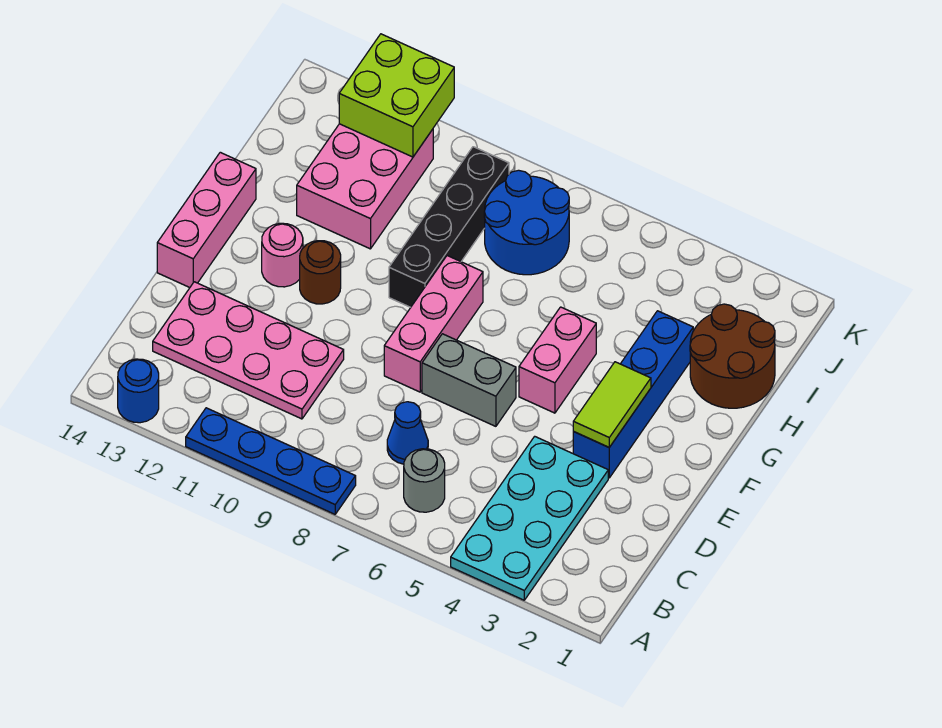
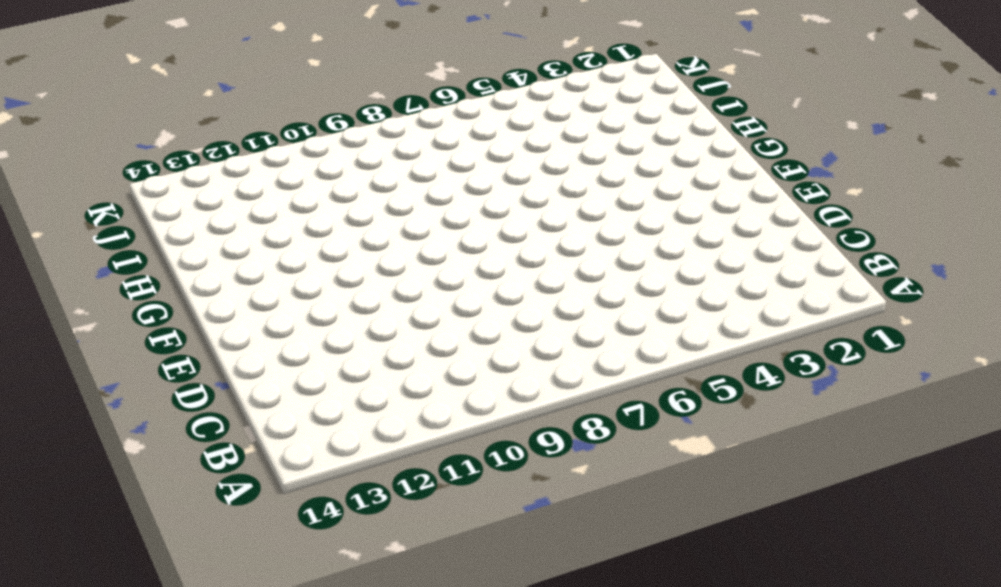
none -> cyan 2x4 plate [451,436,608,600]
none -> blue 1x4 plate [186,408,356,514]
none -> blue 1x1 round brick [118,359,159,423]

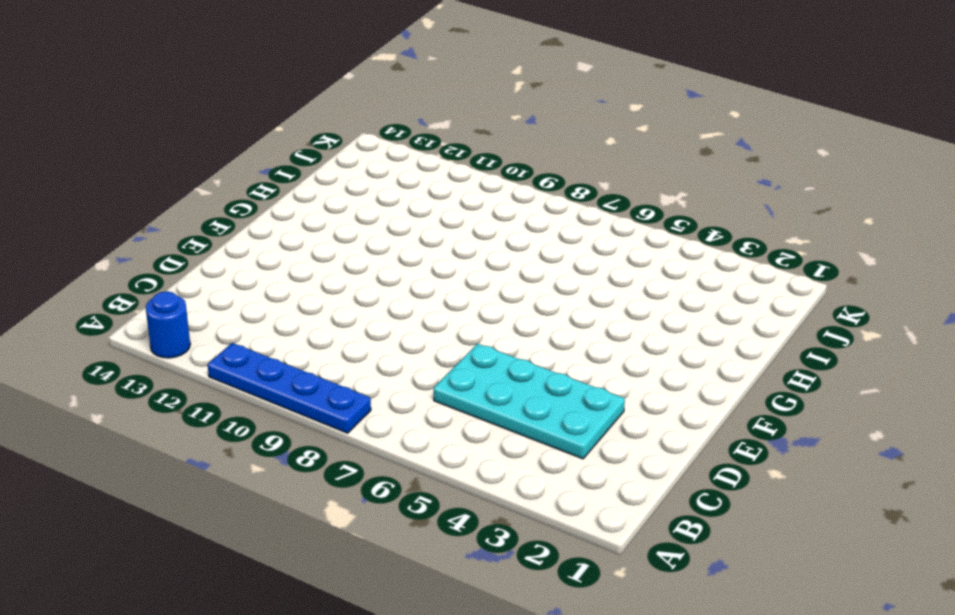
cyan 2x4 plate [434,344,625,459] -> cyan 2x4 plate turned to [451,436,608,600]
none -> grey 1x1 round brick [404,449,445,512]
none -> blue 1x1 cone [387,402,428,464]
none -> pink 2x4 plate [153,282,344,419]

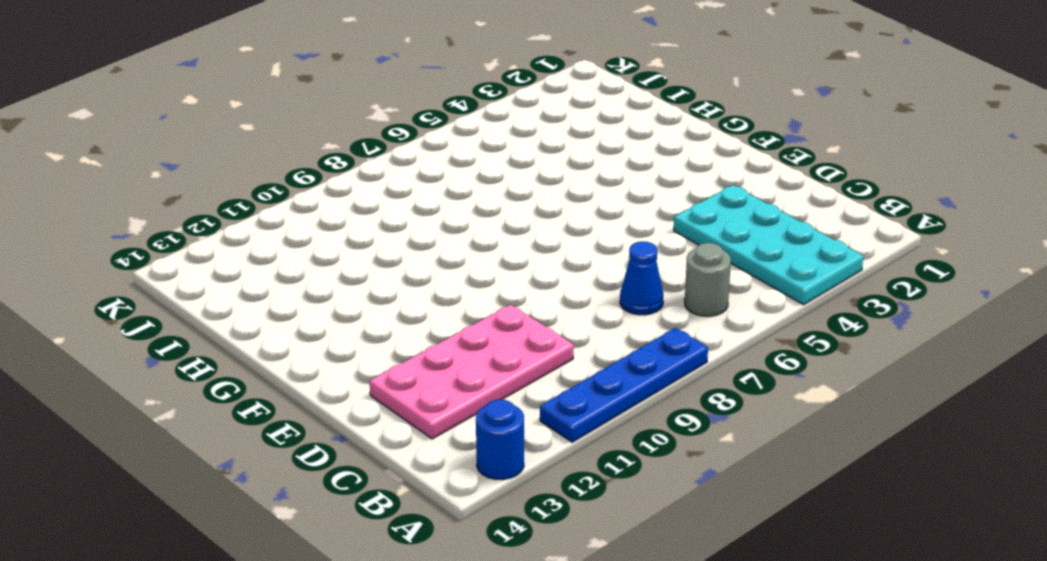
none -> blue 1x4 brick [573,311,693,478]
none -> grey 1x2 brick [422,334,516,426]
none -> pink 1x3 brick [384,256,483,392]

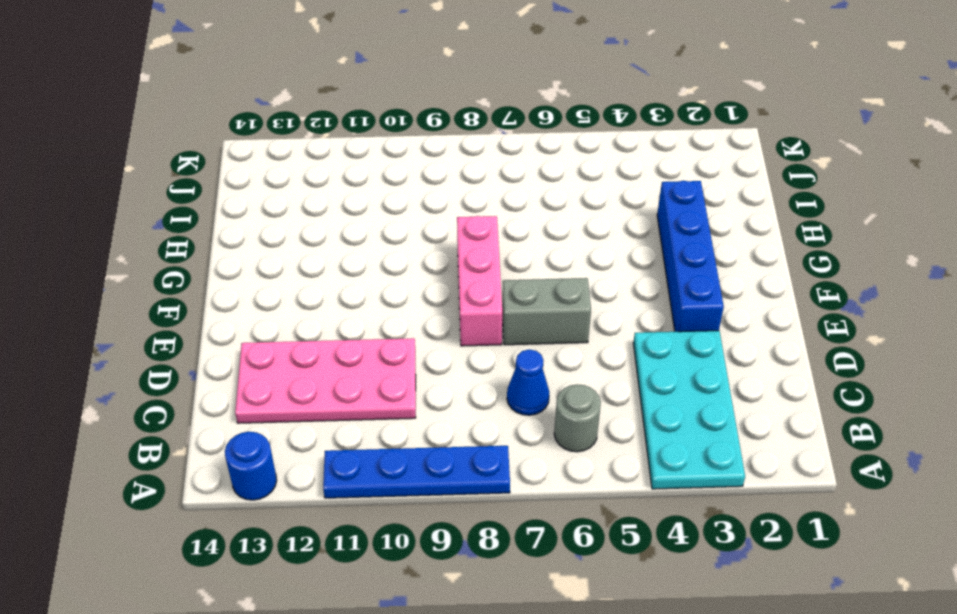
none -> pink 1x3 brick [157,152,256,288]
none -> pink 1x2 brick [519,307,596,413]
none -> brown 1x1 round brick [300,241,341,304]

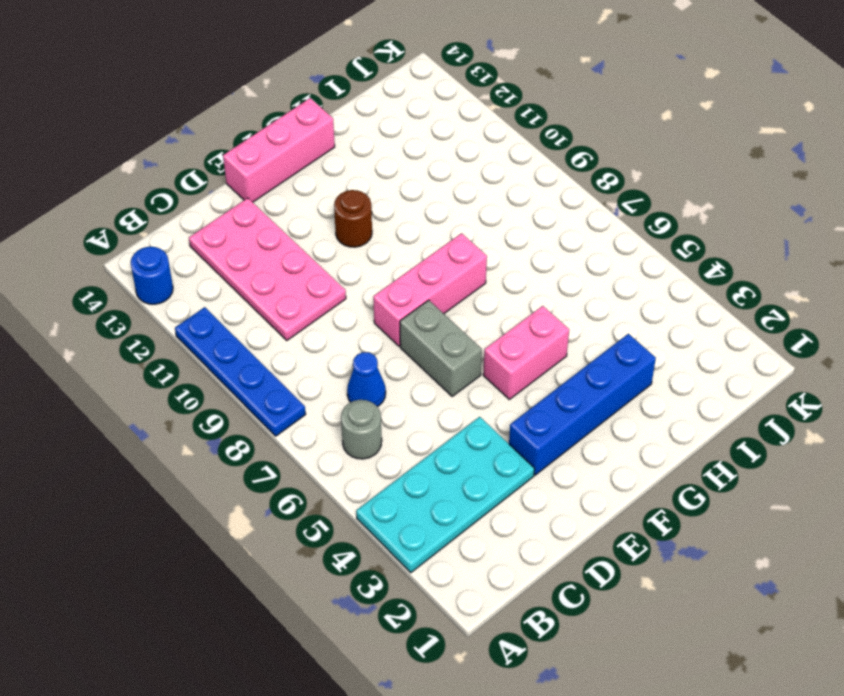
none -> pink 1x1 round brick [262,223,303,287]
none -> black 1x4 brick [389,147,509,307]
none -> brown 2x2 round brick [690,304,775,408]

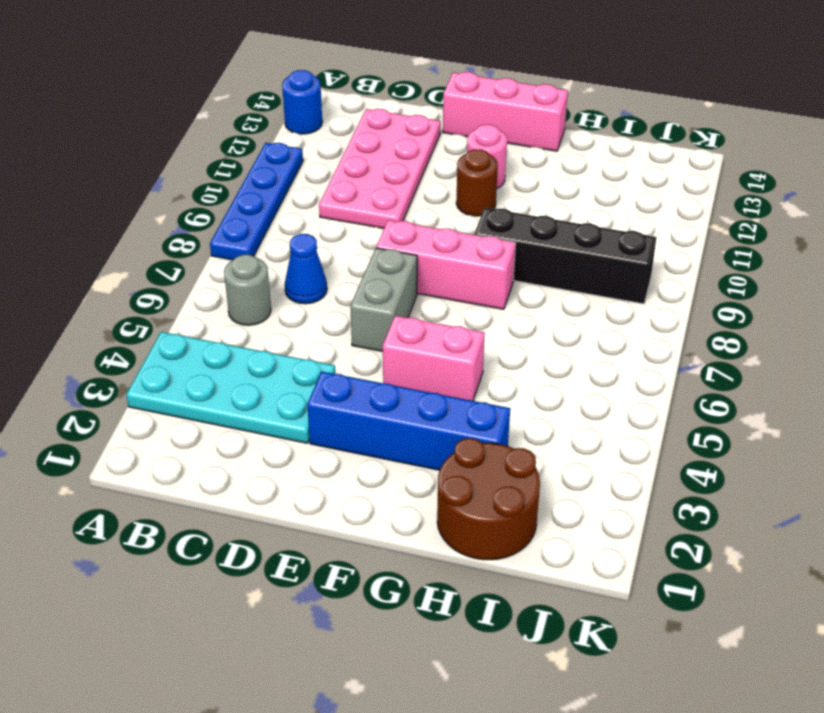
none -> pink 2x3 brick [297,124,433,249]
none -> blue 2x2 round brick [484,170,569,275]
none -> lime 1x2 tile [573,362,651,447]

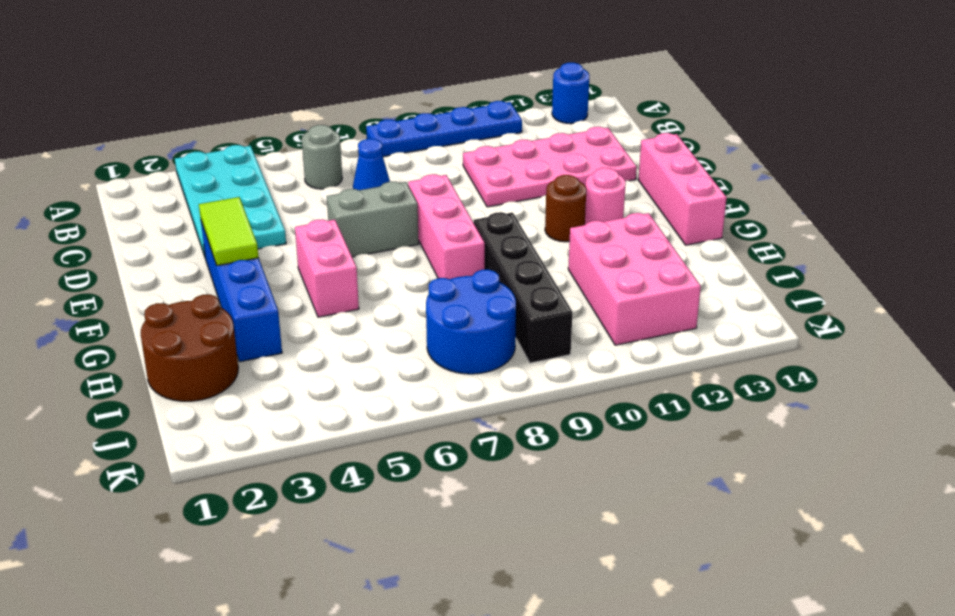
none -> lime 2x2 brick [339,34,454,157]

